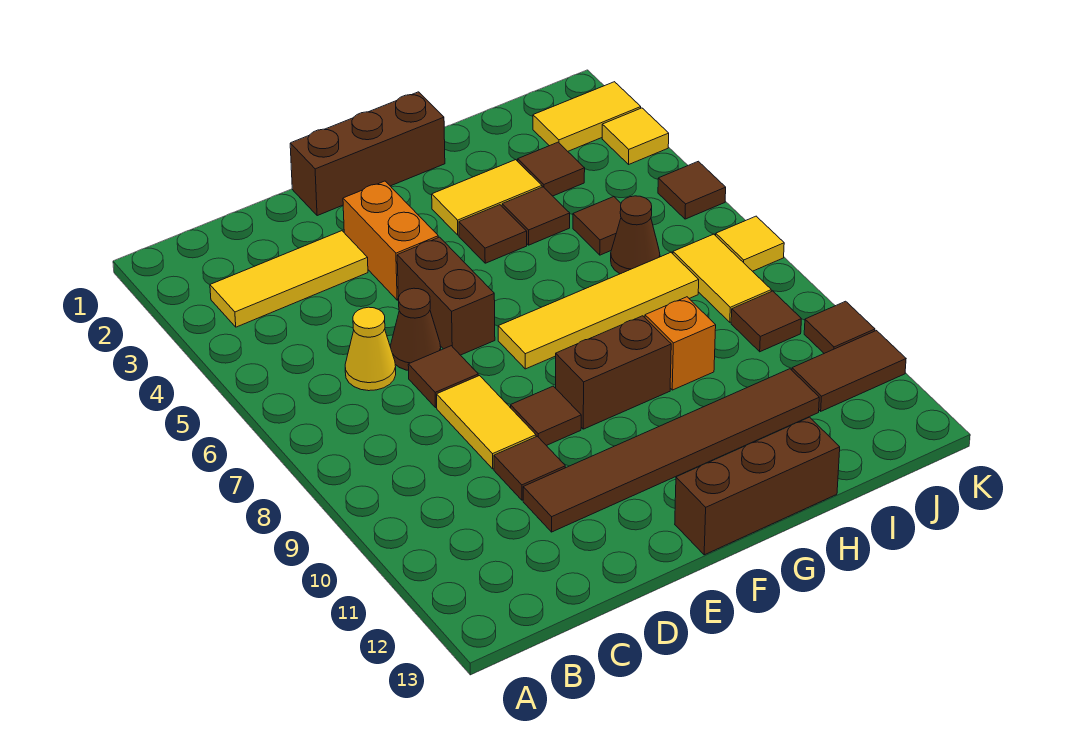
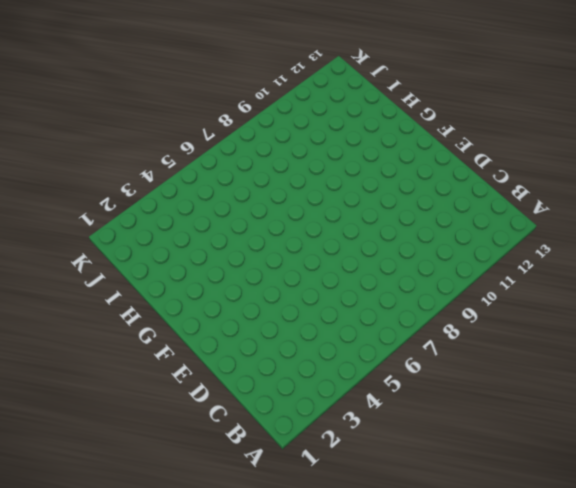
none -> yellow 1x3 tile [210,231,368,327]
none -> yellow 1x1 cone [345,307,396,391]
none -> brown 1x1 cone [390,288,441,371]

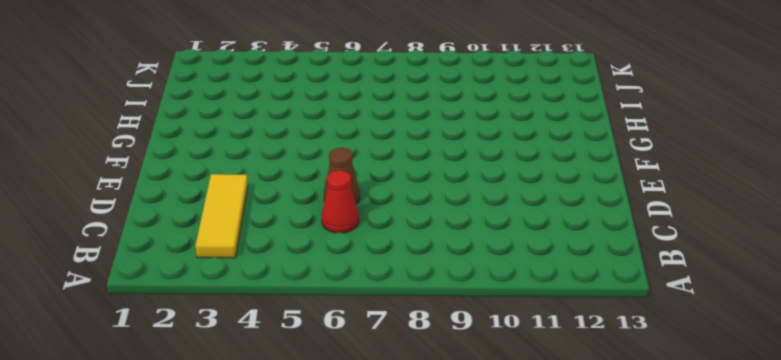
red 1x1 cone [322,170,359,233] -> yellow 1x1 cone [345,307,396,391]
none -> brown 1x1 tile [408,346,478,408]
none -> yellow 1x2 tile [437,376,536,469]
none -> brown 1x1 tile [494,436,565,500]

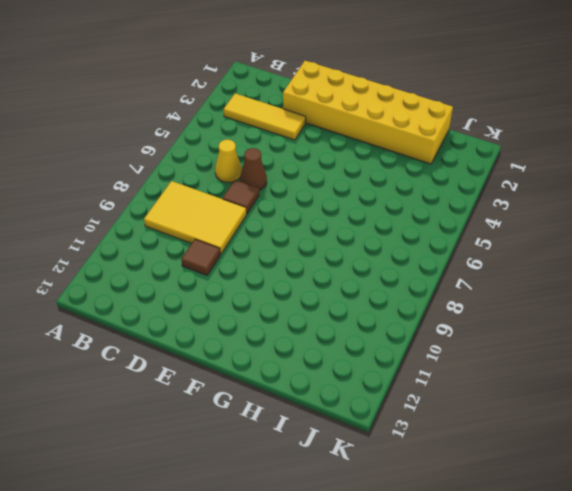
yellow 2x3 tile [144,181,247,254] -> yellow 1x2 tile [437,376,536,469]
yellow 2x6 brick [283,61,453,164] -> brown 1x3 brick [290,92,445,216]
none -> brown 1x6 tile [523,369,819,532]
none -> orange 1x2 brick [343,181,438,300]
none -> brown 1x2 brick [397,237,495,355]

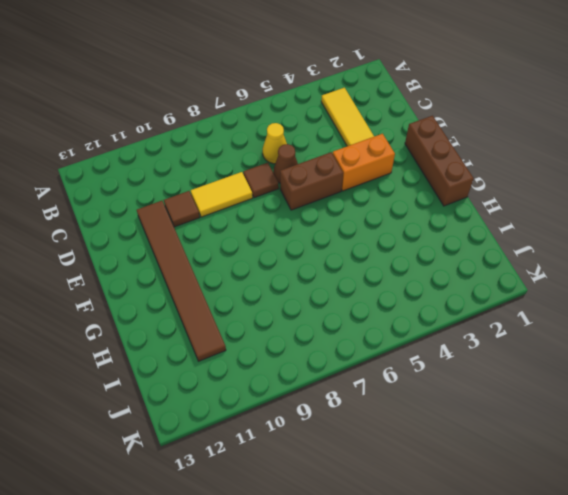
none -> brown 1x1 tile [511,386,581,446]
none -> yellow 1x4 tile [498,253,699,369]
none -> brown 1x2 brick [556,316,671,429]

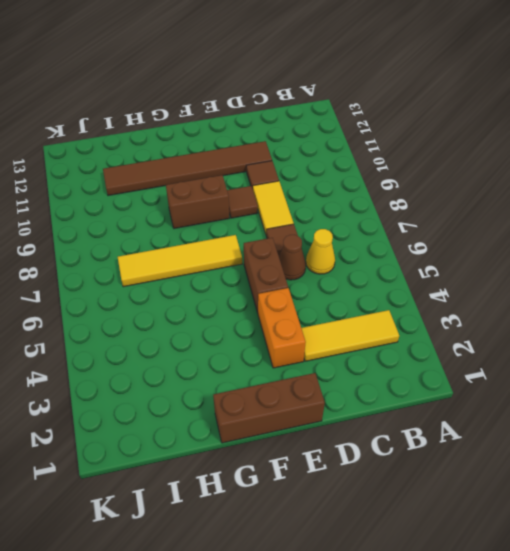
none -> brown 1x3 brick [675,417,840,555]
none -> yellow 1x2 tile [432,160,542,235]
none -> brown 1x1 tile [459,205,527,263]

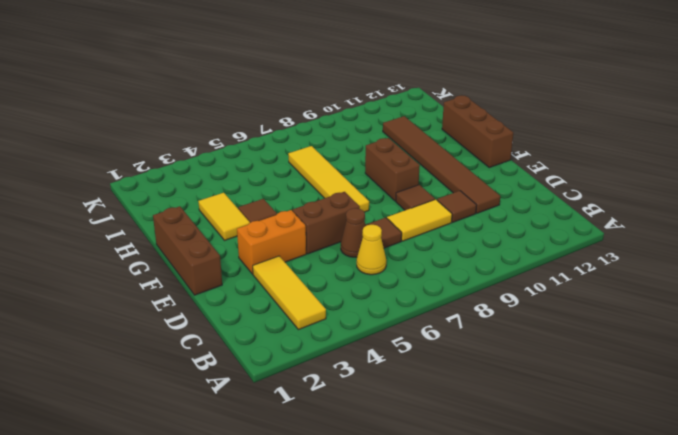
none -> brown 1x1 tile [502,187,570,245]
none -> orange 1x1 brick [645,297,716,390]
none -> brown 1x1 tile [518,142,585,196]

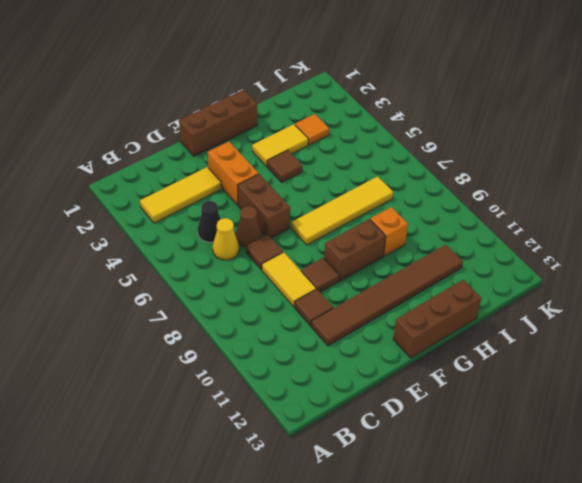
black 1x1 cone [197,201,220,242] -> none
orange 1x1 tile [295,114,329,145] -> brown 1x1 tile [518,142,585,196]
none -> brown 1x1 tile [502,187,570,245]
none -> brown 1x1 tile [573,197,621,255]
none -> brown 1x1 cone [611,196,660,274]

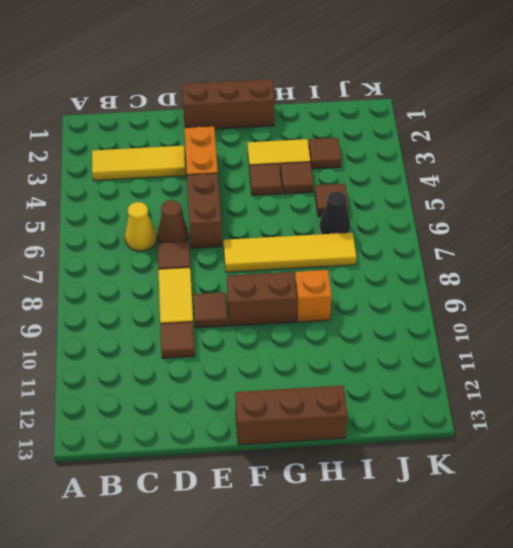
black 1x1 cone [320,191,350,234] -> brown 1x1 cone [611,196,660,274]
none -> brown 1x6 tile [523,369,819,532]
none -> yellow 1x2 tile [533,82,641,151]
none -> yellow 1x2 tile [673,234,771,322]

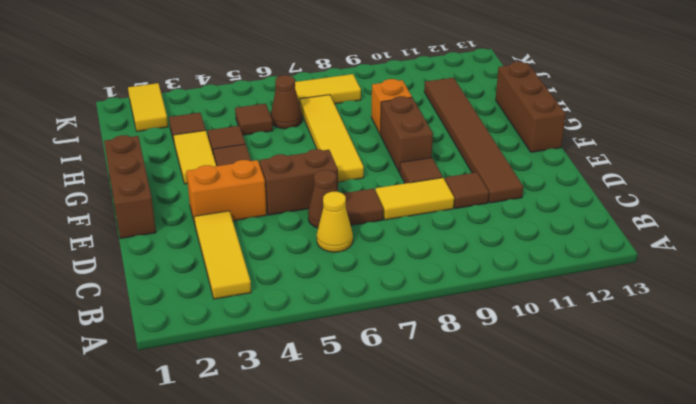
none -> brown 1x1 tile [731,291,801,352]
none -> brown 1x2 tile [792,331,906,411]
none -> yellow 1x1 tile [602,108,669,164]

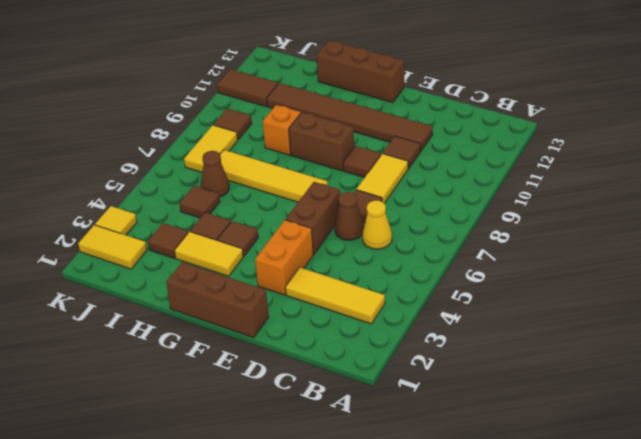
none -> brown 1x1 tile [658,161,726,219]
none -> yellow 1x1 tile [716,216,784,271]
none -> brown 1x1 tile [804,301,875,353]

